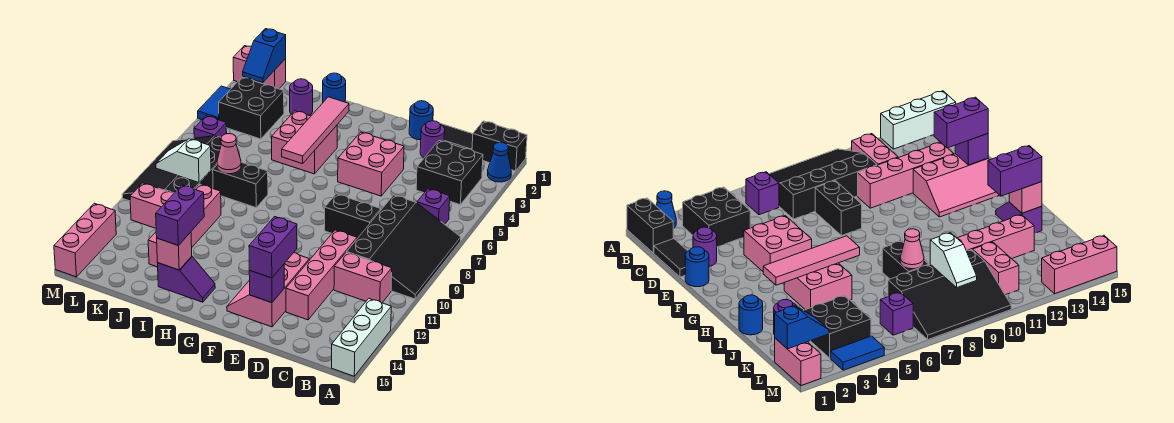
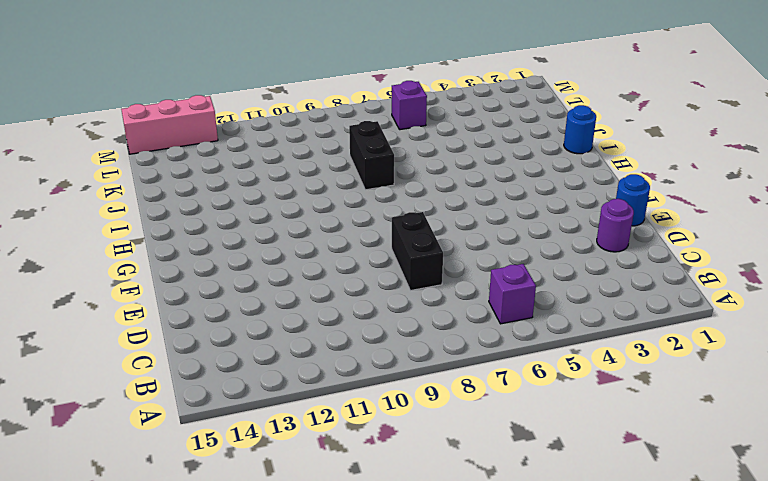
none -> black 1x2 brick [472,121,527,171]
none -> blue 1x1 cone [488,142,511,182]
none -> black 3x4 slope [347,195,461,299]
none -> white 1x3 brick [332,299,391,376]

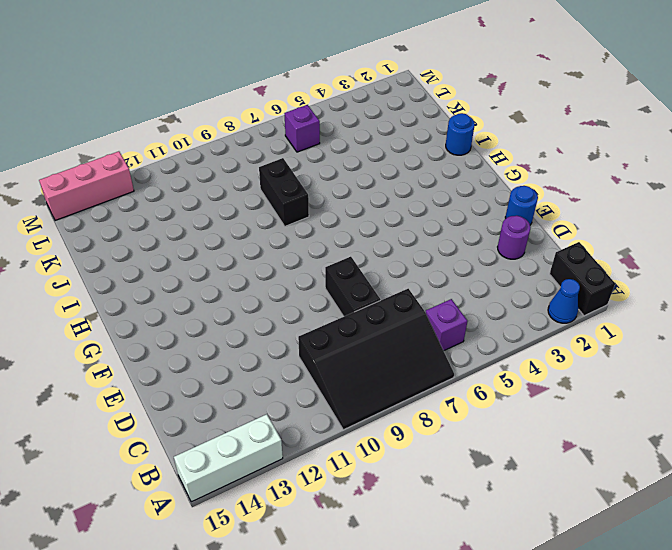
none -> black 2x2 brick [416,141,483,205]
none -> pink 1x2 brick [334,252,392,303]
none -> black 1x2 tile [440,123,473,150]
none -> pink 1x4 brick [286,230,357,320]

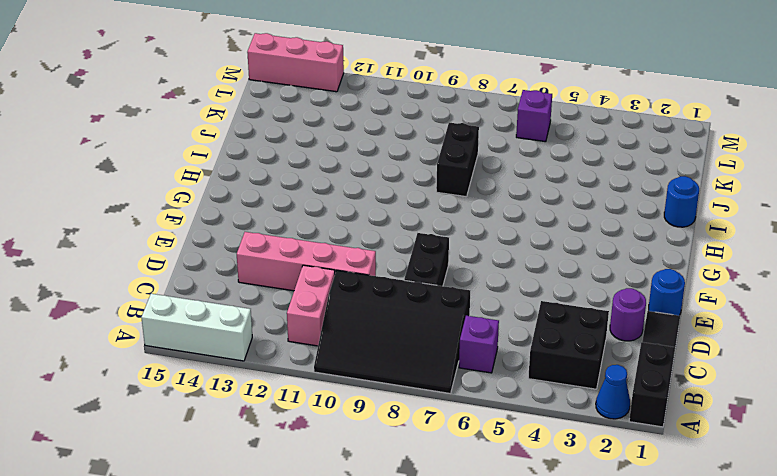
none -> pink 2x2 brick [338,132,404,196]
none -> pink 2x3 slope [227,253,309,327]
none -> pink 2x2 brick [272,111,337,174]
none -> purple 1x2 slope [158,256,215,302]

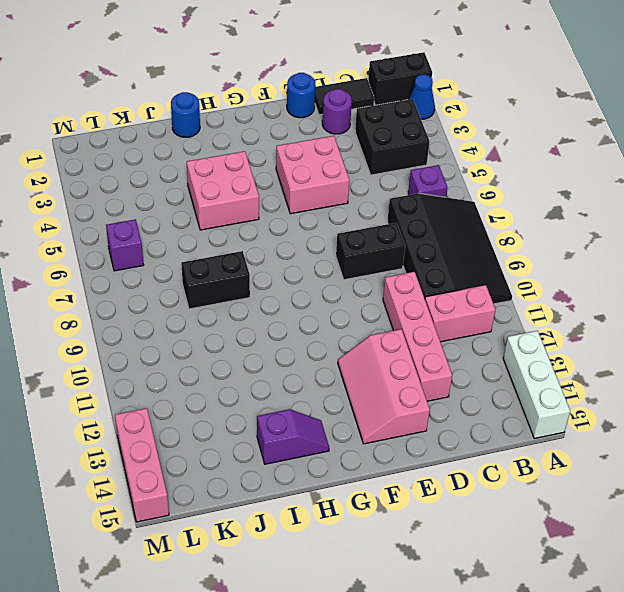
none -> purple 1x1 round brick [290,79,313,116]
none -> pink 1x4 brick [148,184,221,267]
none -> black 2x2 brick [219,77,284,139]
none -> black 3x4 slope [122,136,221,201]

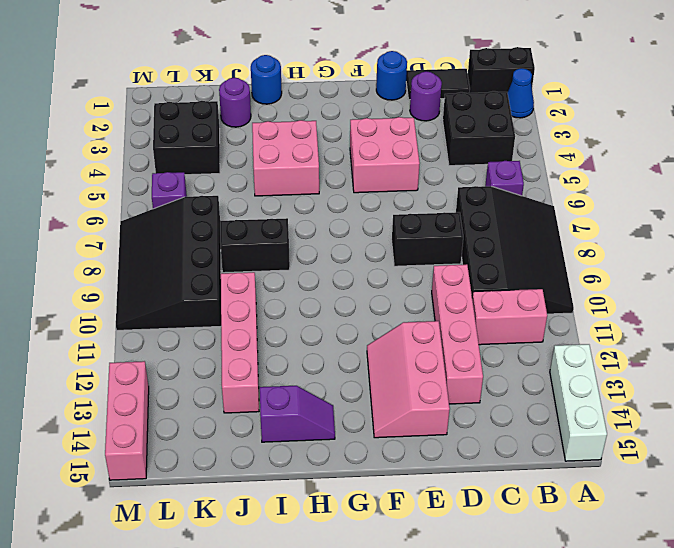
none -> pink 1x2 brick [130,183,174,228]
none -> pink 1x2 brick [233,46,286,89]
none -> blue 1x2 tile [198,86,230,120]
none -> purple 1x1 brick [249,264,284,303]

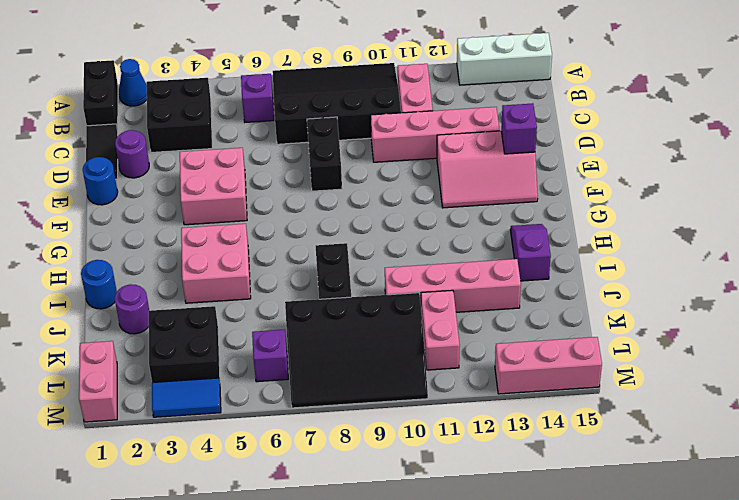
none -> pink 1x4 tile [282,97,349,164]
none -> pink 1x1 brick [157,232,192,270]
none -> pink 1x1 cone [217,134,241,174]
none -> white 1x2 slope [156,139,211,183]

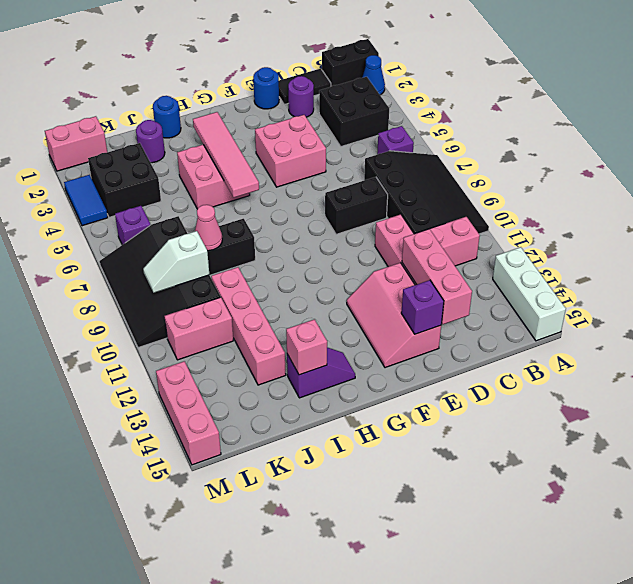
pink 1x3 brick [402,229,472,324] -> none
none -> blue 1x2 slope [243,29,286,83]
none -> purple 1x2 brick [249,217,297,278]
none -> purple 1x2 brick [156,185,204,245]

